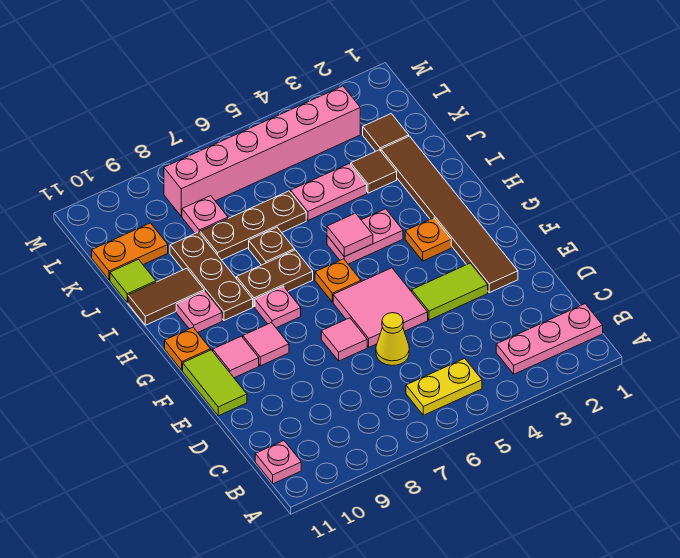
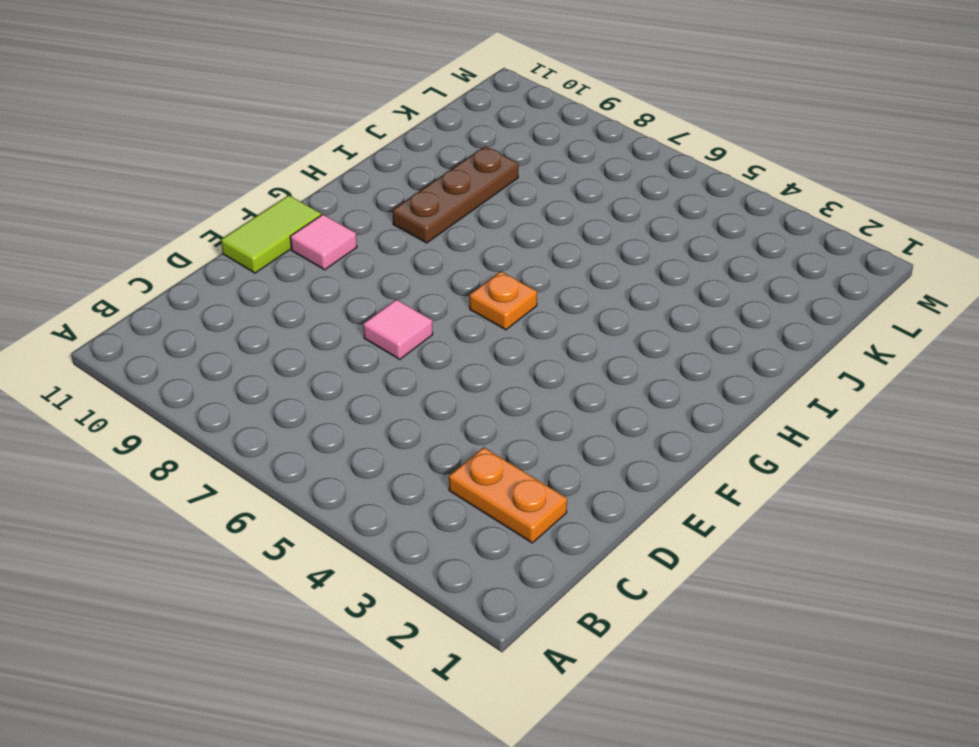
orange 1x2 plate [449,447,567,543] -> orange 1x2 plate moved to [92,223,168,280]
none -> pink 1x3 plate [496,304,603,374]
none -> yellow 1x2 plate [406,358,482,415]
none -> pink 1x1 plate [255,441,301,484]
none -> yellow 1x1 cone [376,313,409,366]

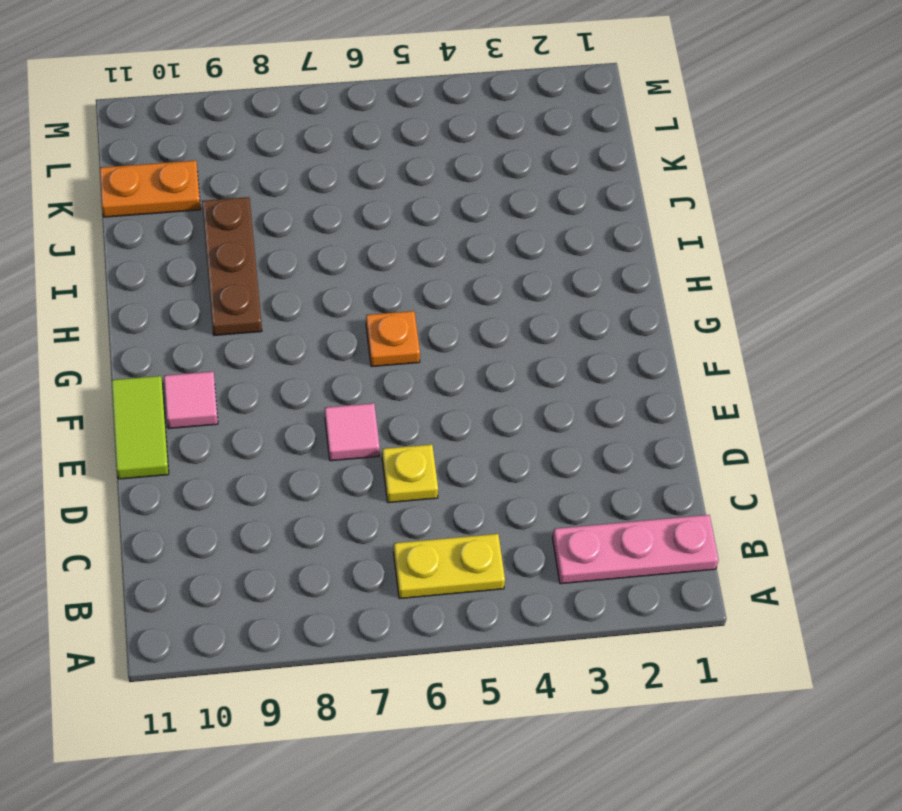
yellow 1x1 plate [382,444,438,503] -> yellow 1x1 cone [376,313,409,366]
none -> pink 1x1 plate [255,441,301,484]
none -> brown 1x6 tile [381,136,518,293]
none -> lime 1x2 tile [412,263,488,320]
none -> pink 2x2 tile [333,268,428,347]

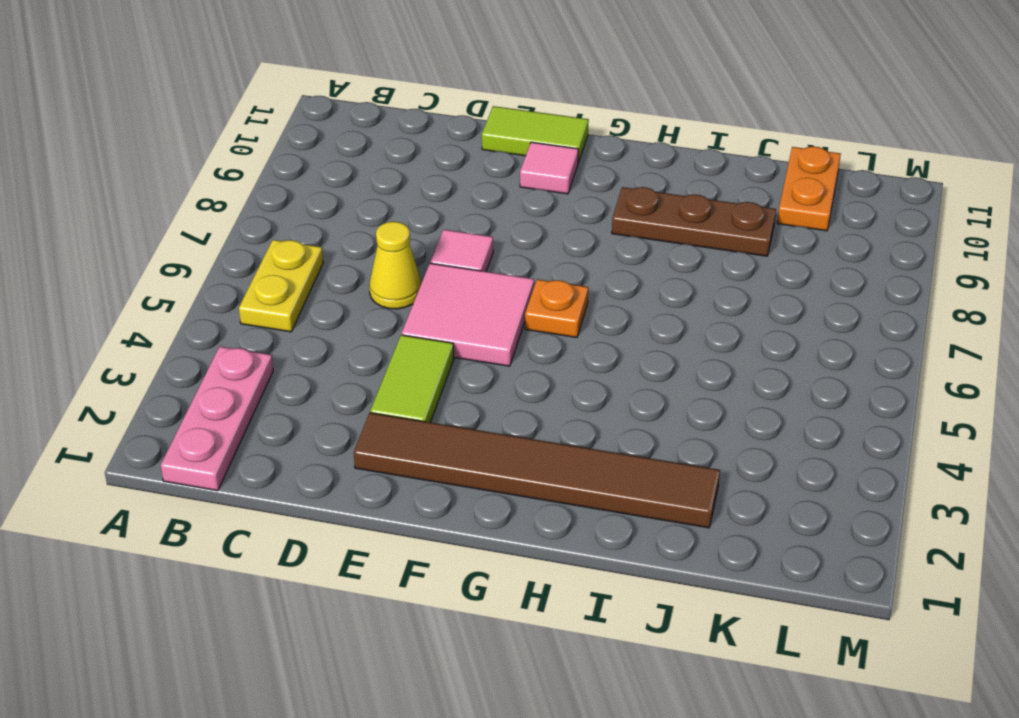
none -> pink 1x1 plate [255,441,301,484]
none -> pink 1x1 tile [243,323,289,366]
none -> orange 1x1 plate [405,218,451,261]
none -> pink 1x1 plate [255,286,301,328]

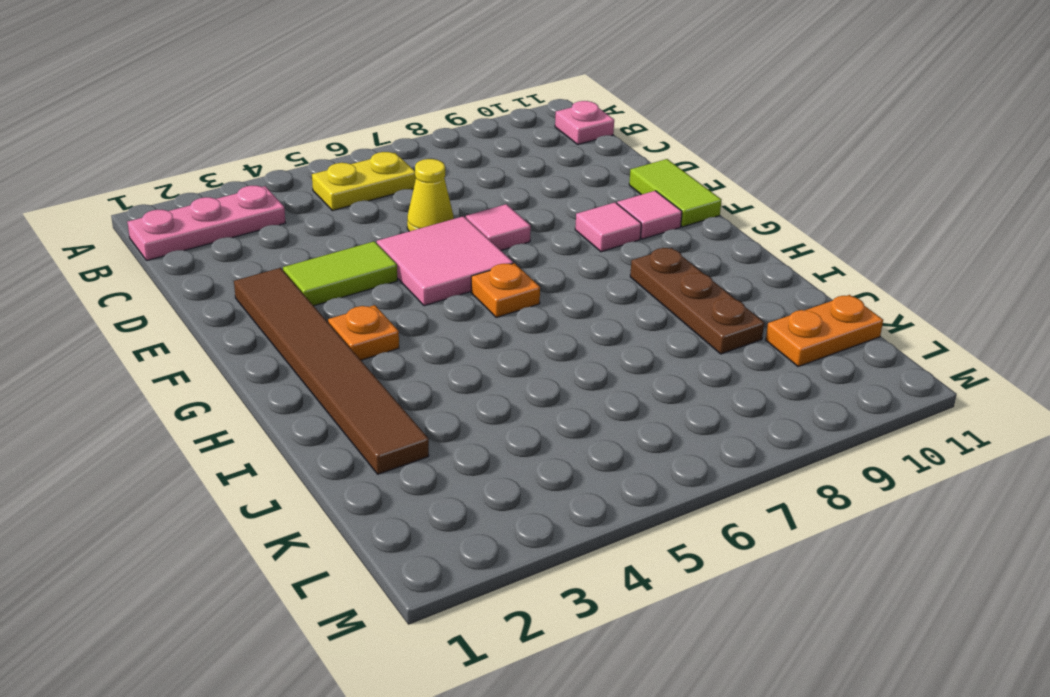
none -> pink 1x1 plate [255,286,301,328]
none -> orange 1x1 plate [165,327,210,370]
none -> pink 1x2 plate [327,209,403,264]
none -> brown 1x2 plate [237,250,313,307]

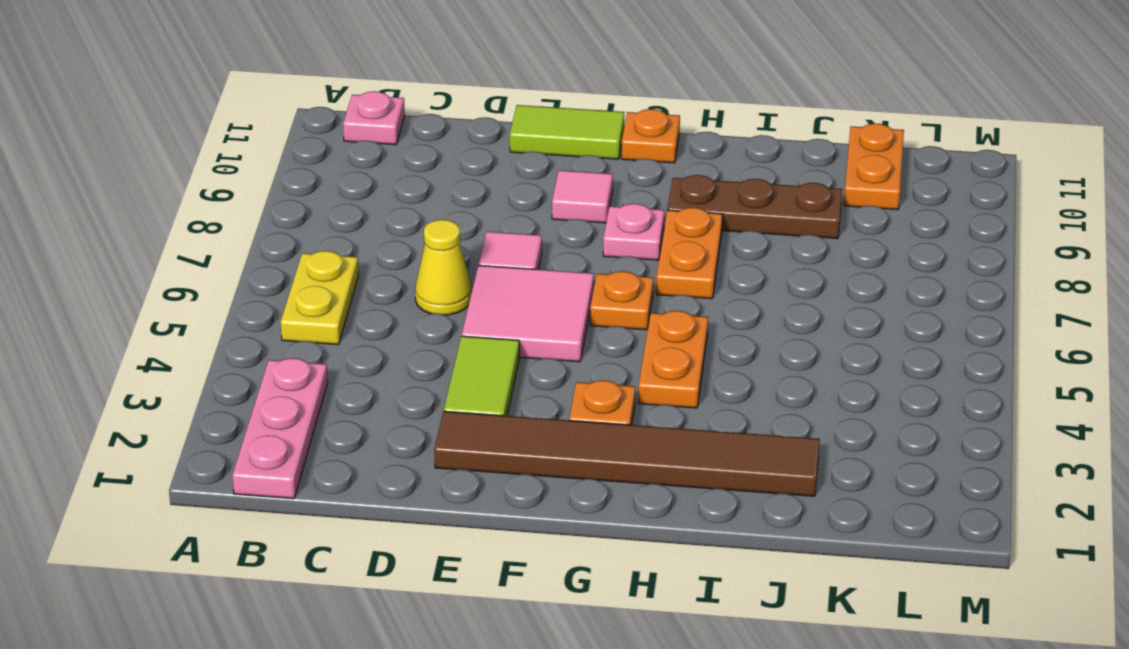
orange 1x2 plate [638,311,708,408] -> pink 1x2 plate [327,209,403,264]
orange 1x2 plate [656,208,722,299] -> brown 1x2 plate [237,250,313,307]
none -> pink 1x1 tile [213,336,259,378]
none -> pink 1x1 plate [176,291,222,333]
none -> brown 1x1 plate [249,227,295,265]
none -> brown 1x2 tile [128,268,204,325]

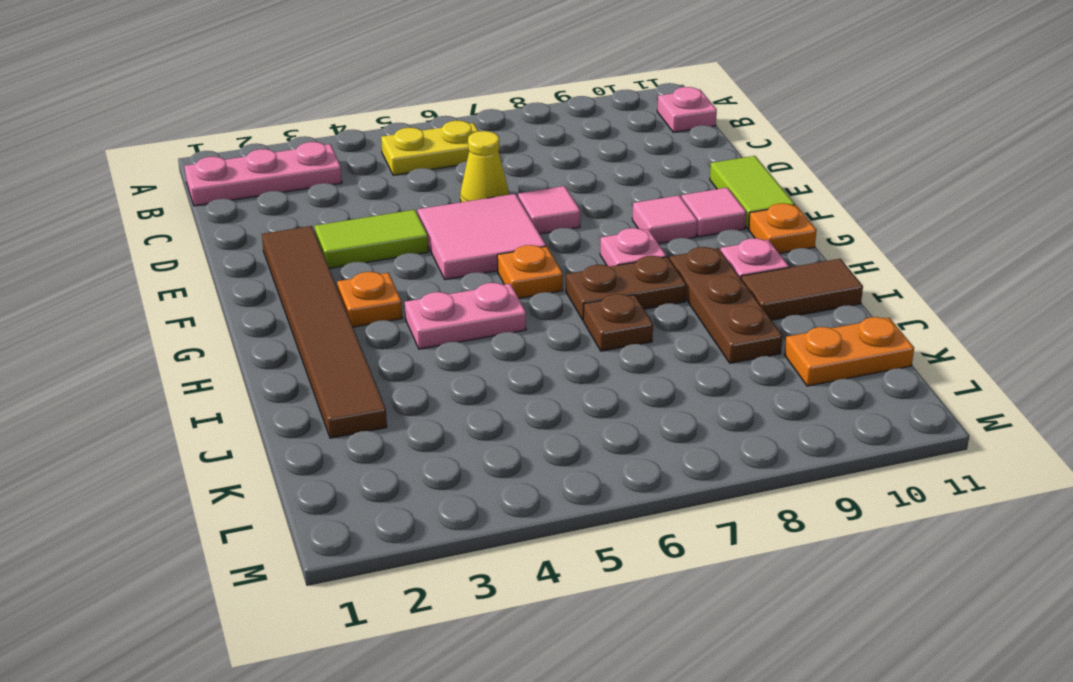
none -> brown 1x1 tile [351,150,397,193]
none -> pink 1x2 plate [291,164,367,220]
none -> brown 1x3 plate [200,191,306,260]
none -> lime 1x1 tile [110,259,156,303]

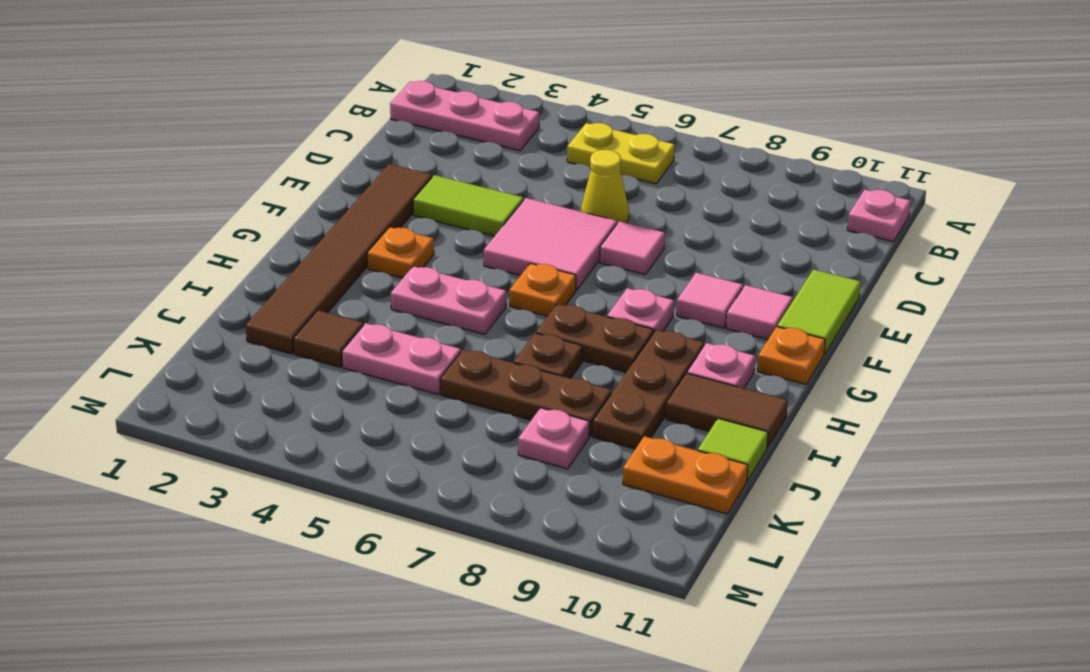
none -> brown 1x1 tile [363,114,409,151]
none -> pink 1x6 brick [164,86,360,216]
none -> pink 1x1 tile [327,213,373,257]

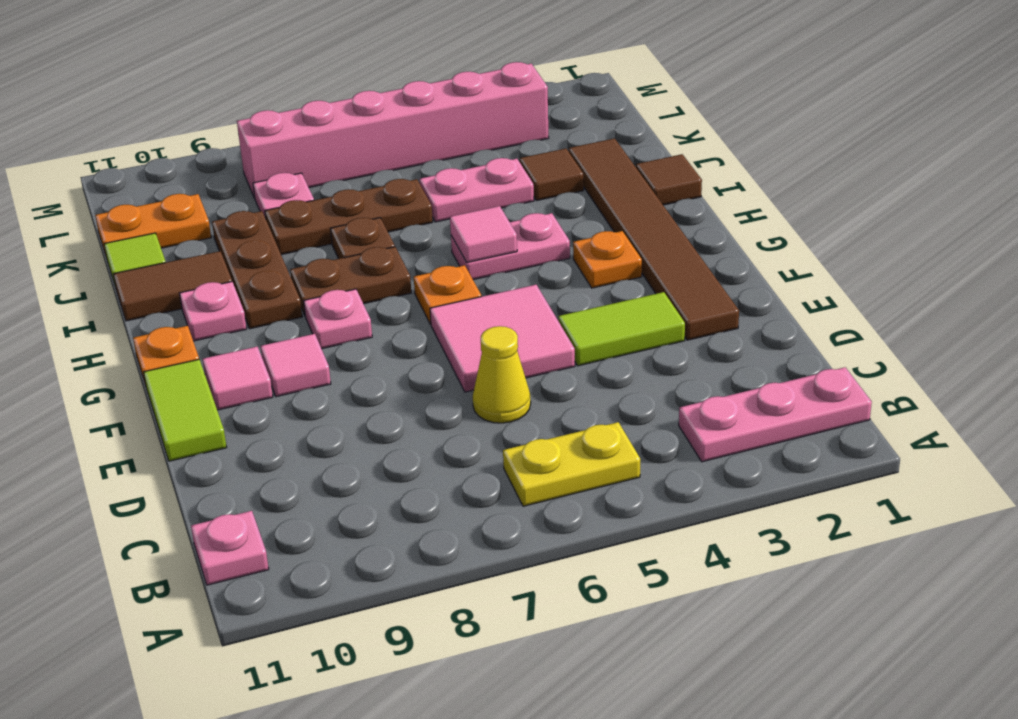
brown 1x1 tile [636,154,702,205] -> brown 1x1 tile moved to [363,114,409,151]
none -> pink 1x1 tile [321,318,367,361]

